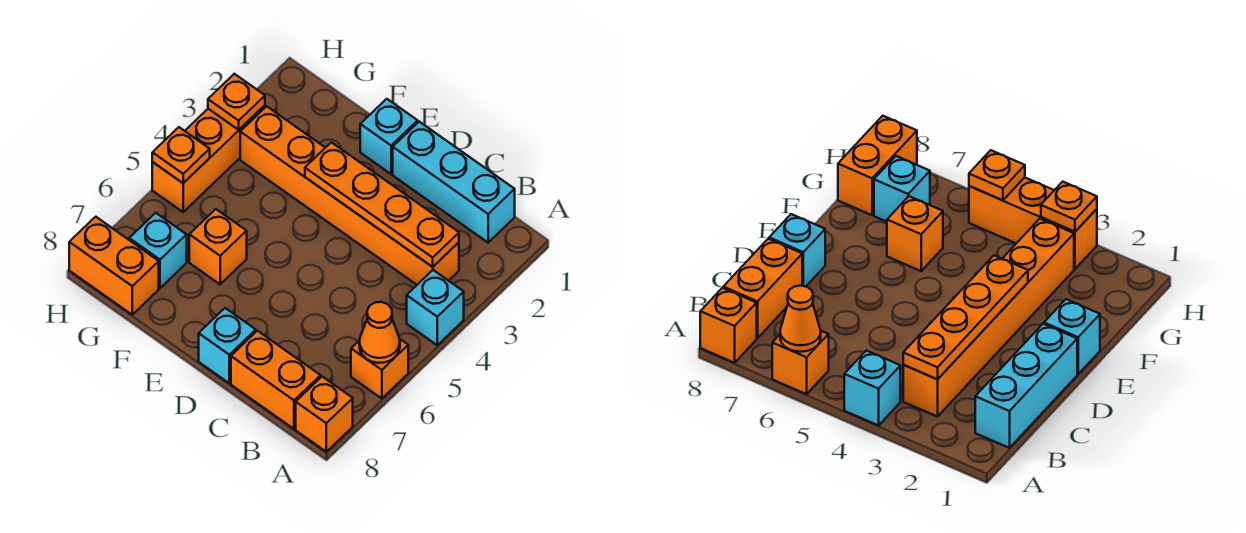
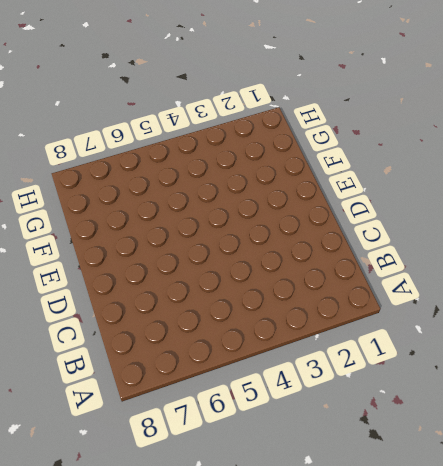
none -> cyan 1x1 brick [407,270,464,345]
none -> orange 1x1 brick [351,339,408,399]
none -> orange 1x1 brick [296,377,353,452]

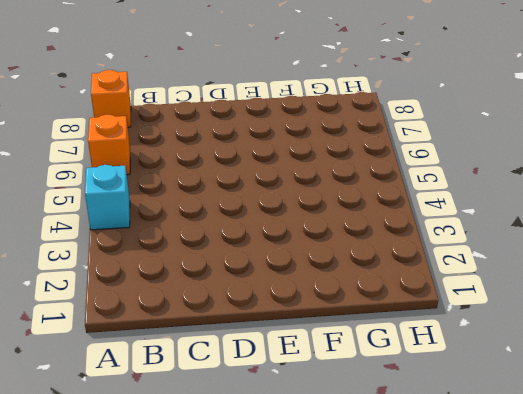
none -> cyan 1x3 brick [393,122,515,243]
none -> orange 1x6 brick [240,106,459,285]
none -> orange 1x2 brick [231,331,320,429]

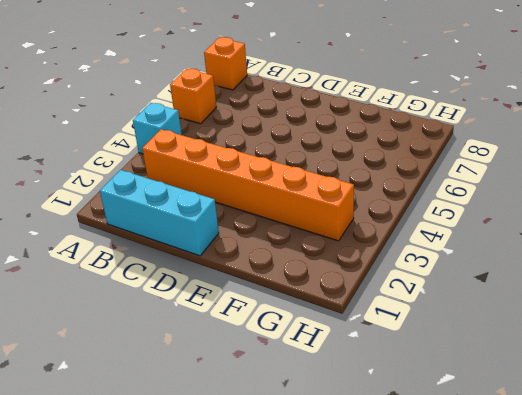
none -> orange 1x2 brick [231,331,320,429]
none -> cyan 1x1 brick [199,308,256,383]
none -> cyan 1x1 brick [360,99,418,174]

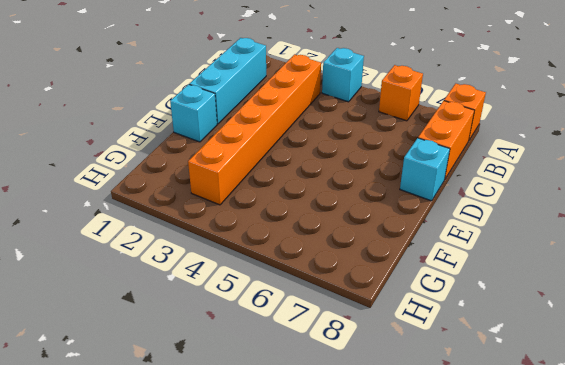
none -> orange 1x1 brick [189,209,247,284]
none -> cyan 1x1 brick [129,213,187,288]
none -> orange 1x2 brick [69,217,159,315]

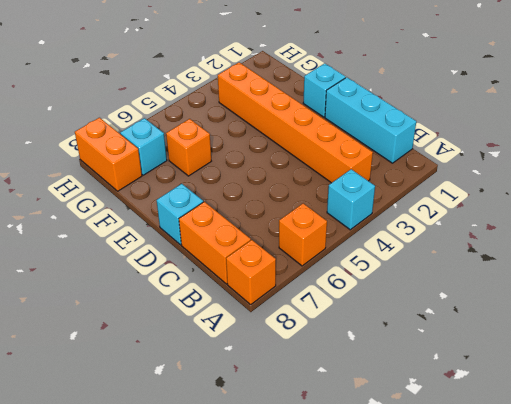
none -> orange 1x3 brick [152,105,265,212]
none -> orange 1x1 cone [359,302,400,363]
none -> orange 1x4 plate [305,142,459,267]

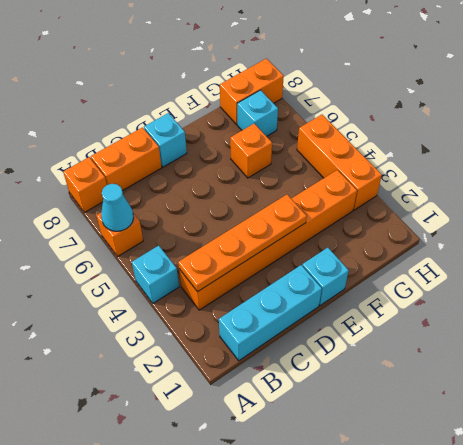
cyan 1x1 cone [101,184,134,231] -> orange 1x1 cone [359,302,400,363]
none -> orange 1x1 plate [208,74,265,130]
none -> orange 1x1 plate [152,127,210,183]

